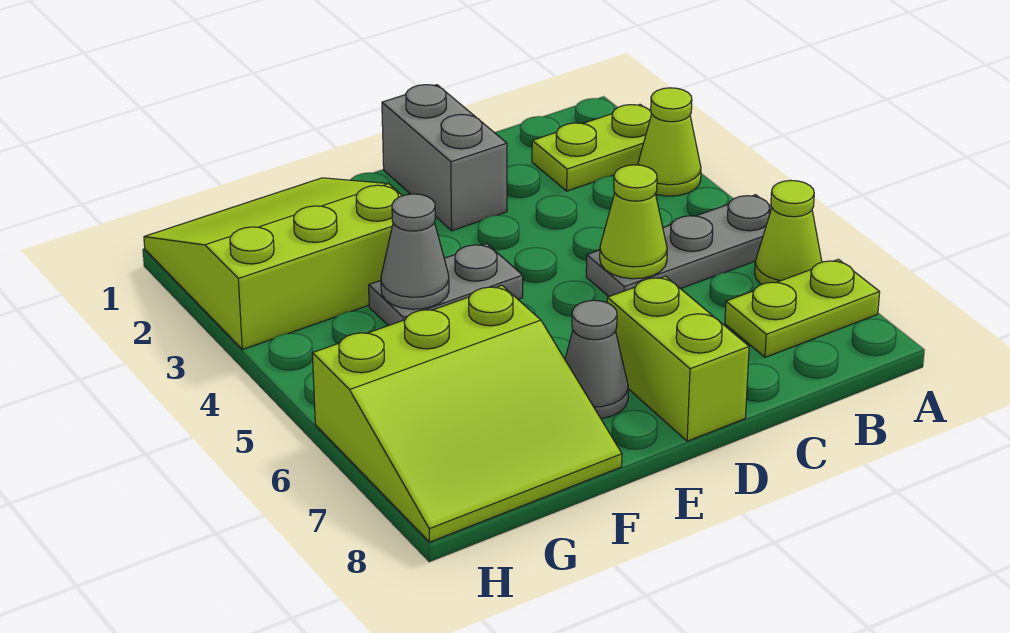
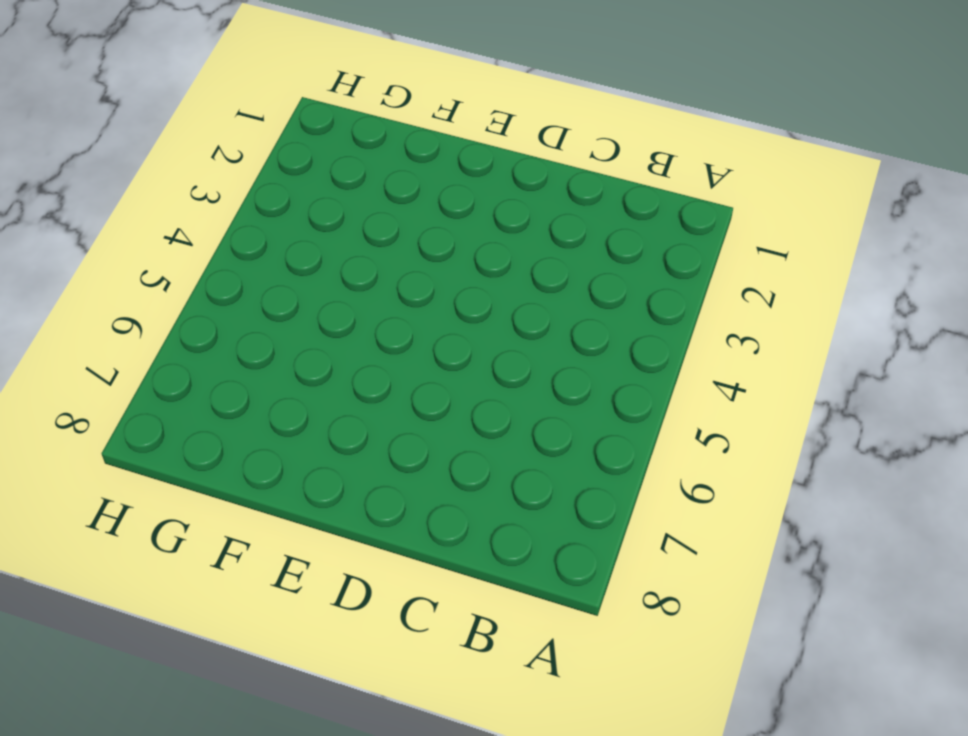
none -> lime 1x2 plate [532,105,651,191]
none -> lime 1x1 cone [638,88,701,196]
none -> grey 1x3 plate [586,195,772,296]

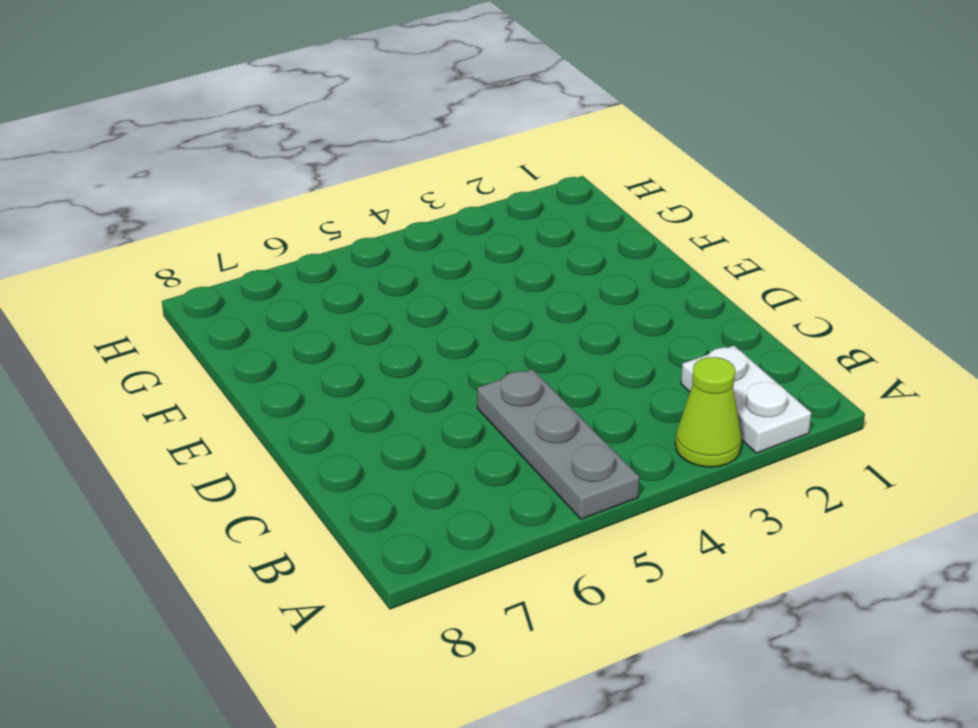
white 1x2 plate [681,346,811,453] -> lime 1x2 plate [532,105,651,191]
none -> lime 1x1 cone [755,180,822,285]
none -> lime 1x2 plate [725,259,880,357]
none -> grey 1x2 brick [382,85,507,231]

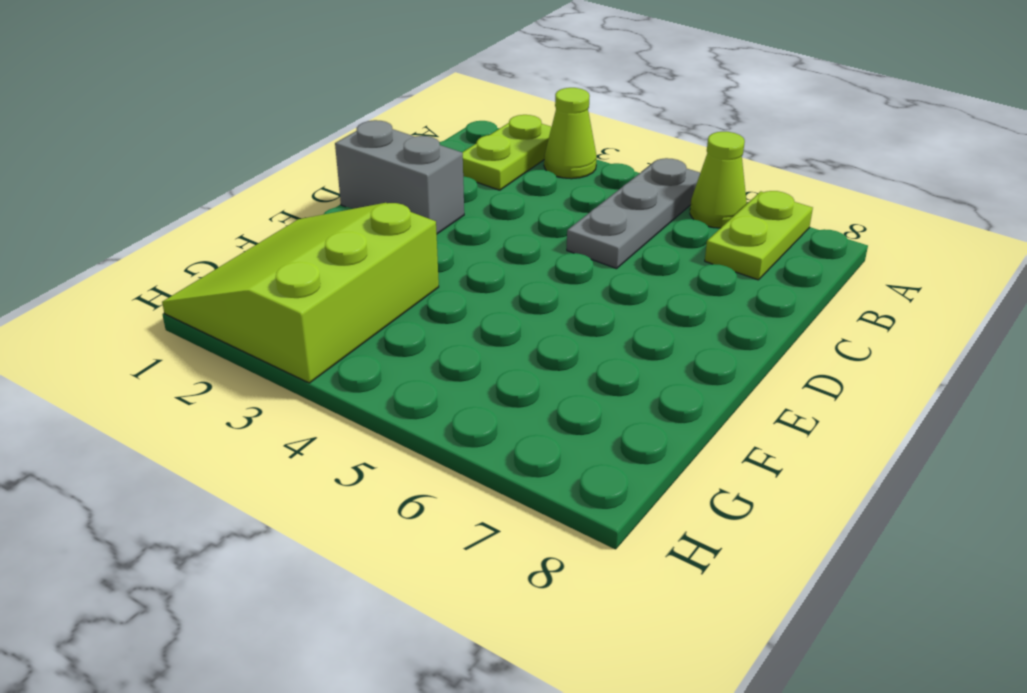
none -> lime 1x2 brick [607,276,749,441]
none -> grey 1x2 plate [369,244,523,326]
none -> grey 1x1 cone [565,300,628,419]

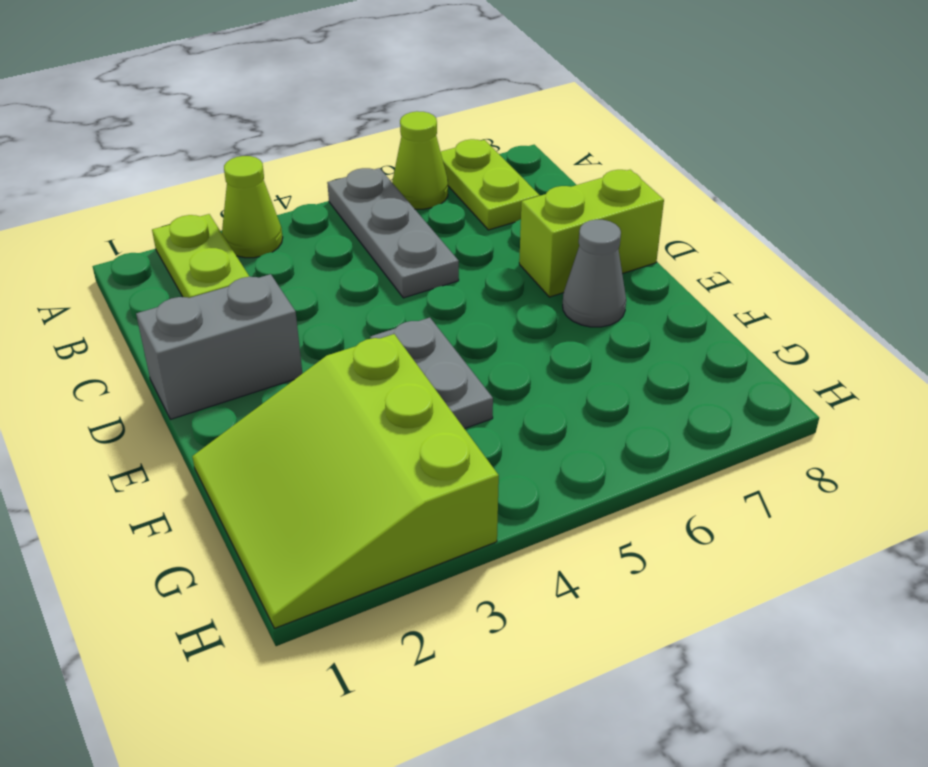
none -> lime 3x3 slope [312,285,622,542]
none -> lime 1x1 cone [600,165,667,279]
none -> grey 1x1 cone [381,194,449,309]

